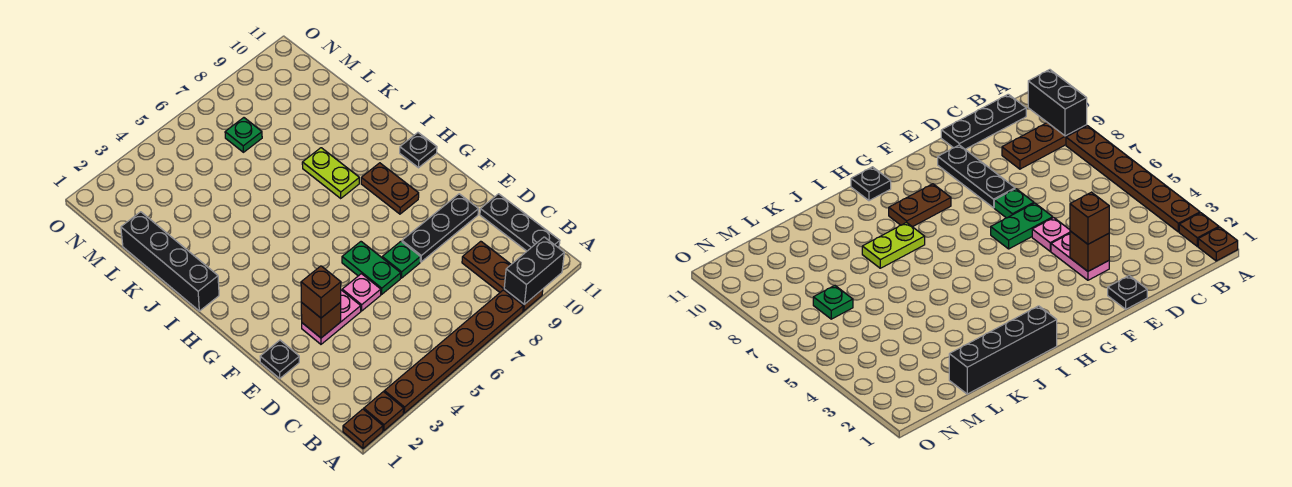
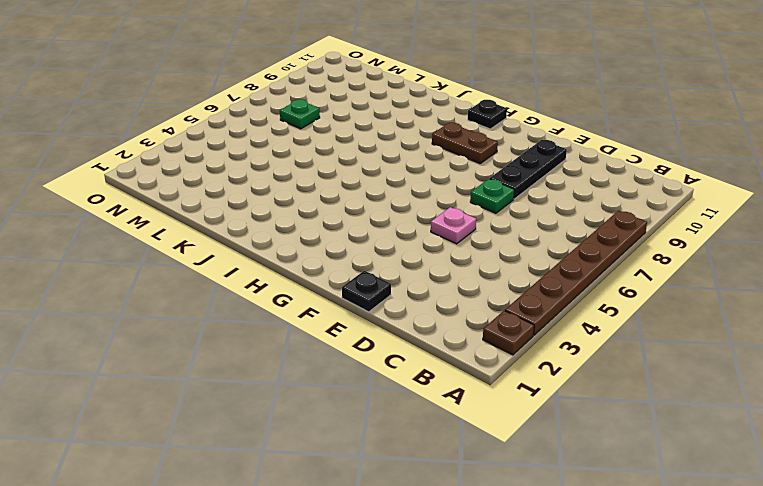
none -> brown 1x1 plate [343,409,383,448]
none -> brown 1x3 plate [462,241,543,311]
none -> black 1x3 plate [480,194,560,251]

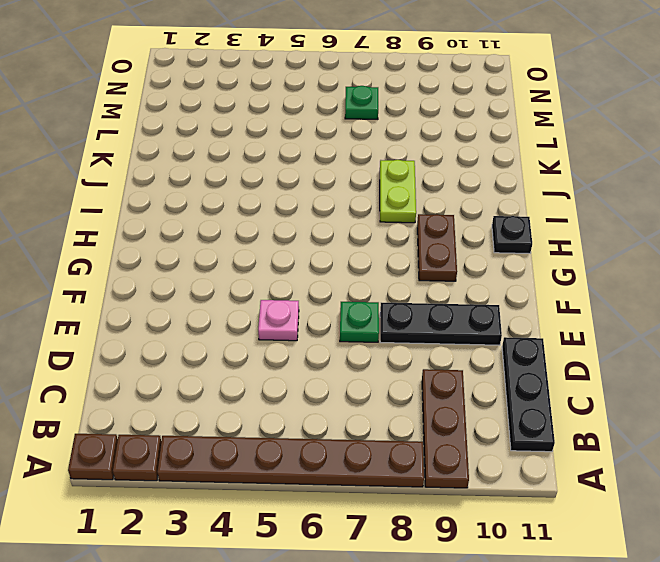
none -> black 1x1 plate [260,340,299,378]
none -> pink 1x2 plate [302,290,361,344]
none -> green 1x2 plate [342,242,401,294]

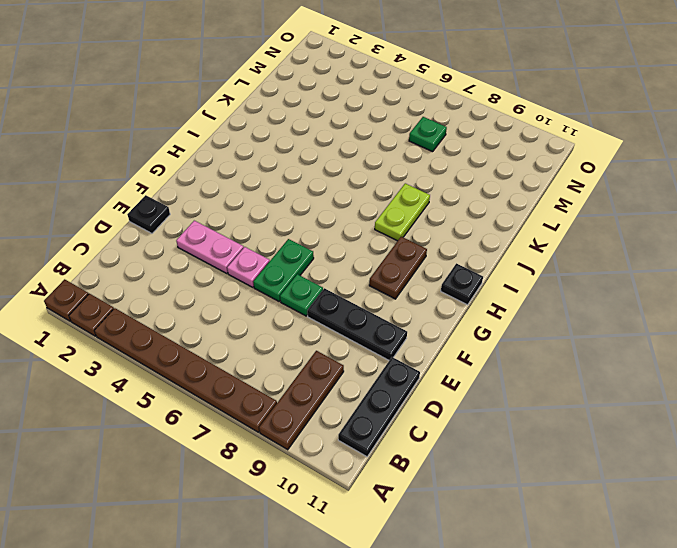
none -> black 1x4 brick [121,212,219,311]
none -> black 1x2 brick [504,237,564,305]
none -> brown 1x1 brick [301,302,341,338]

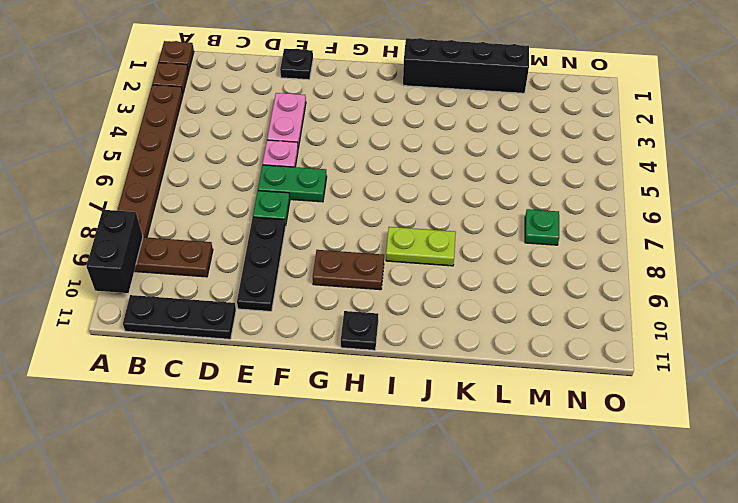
none -> brown 1x1 brick [301,302,341,338]
none -> brown 1x1 brick [301,266,341,318]

